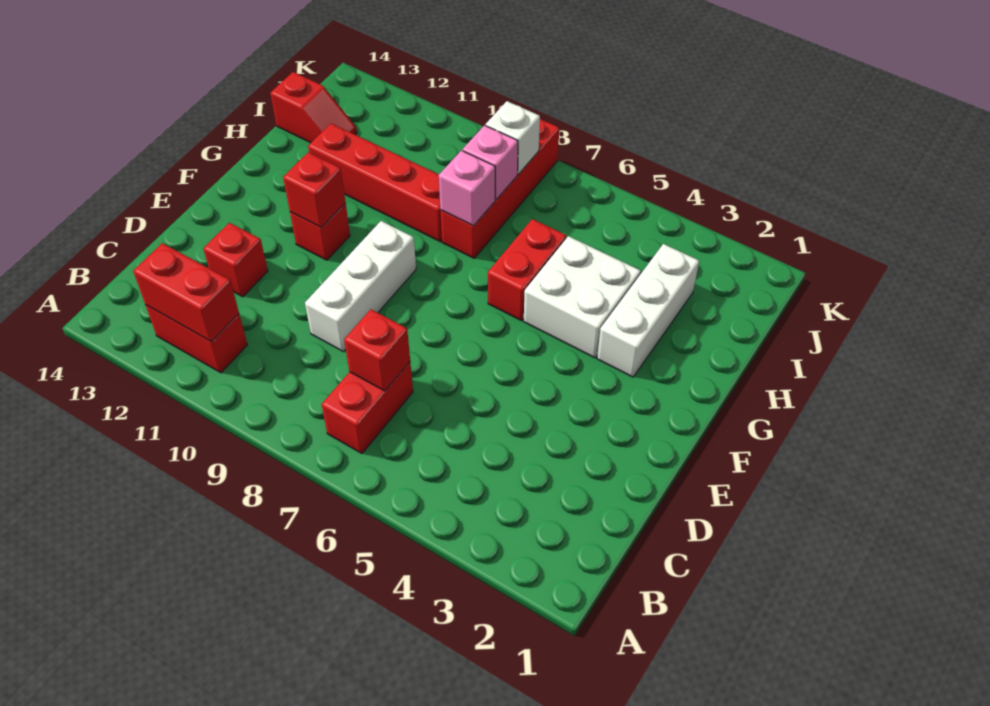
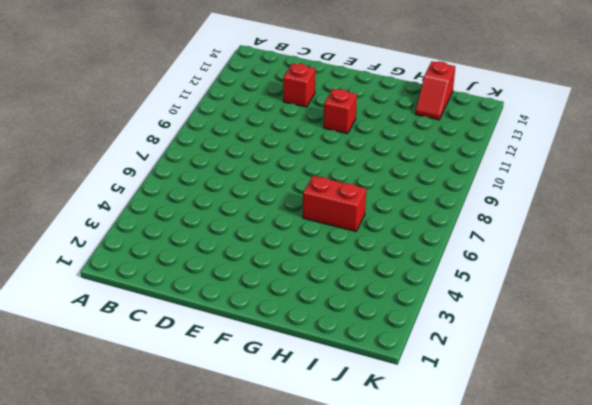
none -> red 1x2 brick [322,362,413,453]
none -> red 1x2 brick [146,305,247,373]
none -> white 1x3 brick [305,221,416,352]

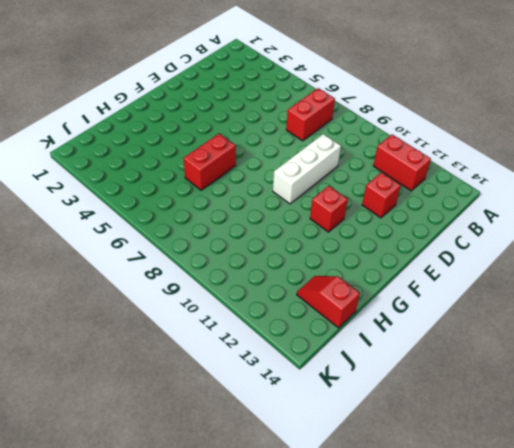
none -> white 1x3 brick [597,244,699,377]
none -> white 2x2 brick [524,236,641,358]
none -> red 1x4 brick [440,119,559,258]

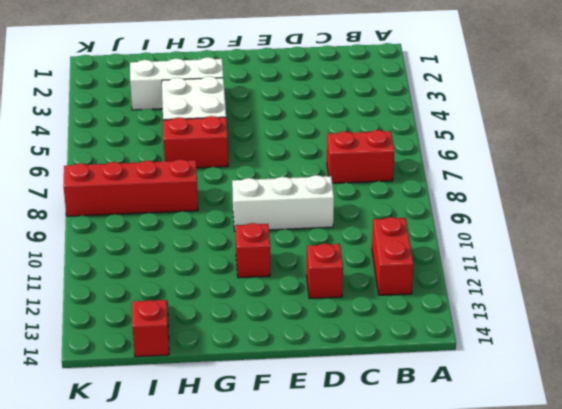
none -> red 1x4 brick [308,123,442,242]
none -> red 1x2 brick [133,243,239,342]
none -> red 1x1 brick [344,309,410,391]

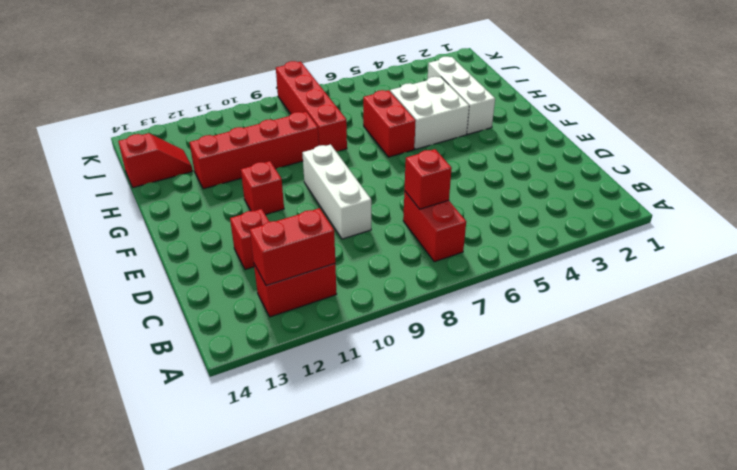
none -> red 1x1 brick [283,152,346,228]
none -> pink 1x1 brick [439,151,495,226]
none -> pink 1x1 brick [463,125,518,200]

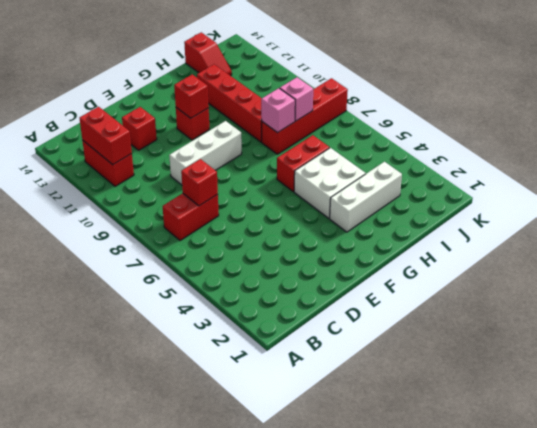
none -> white 1x1 brick [486,101,540,174]

